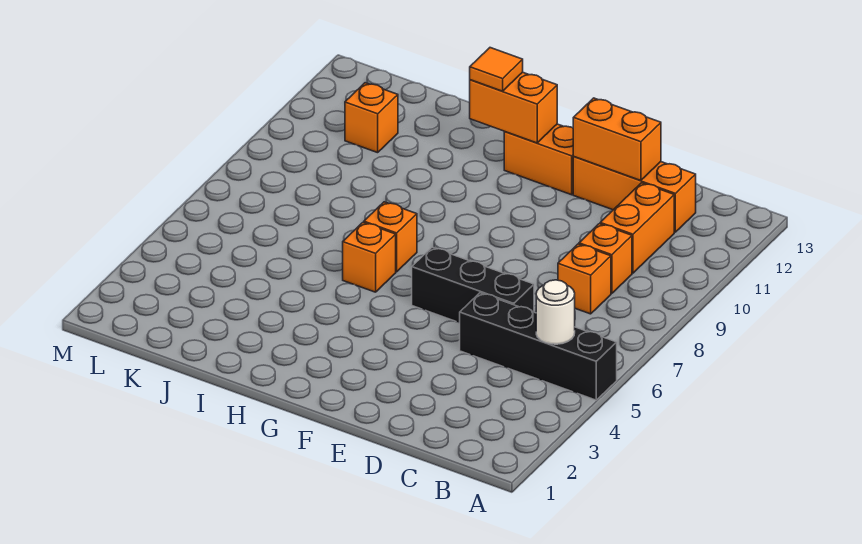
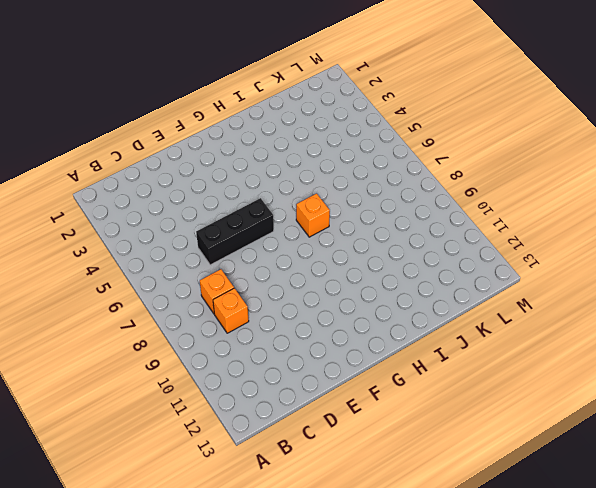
none -> black 1x4 brick [460,293,617,400]
none -> orange 1x2 brick [600,183,674,273]
none -> orange 1x3 brick [573,157,696,232]

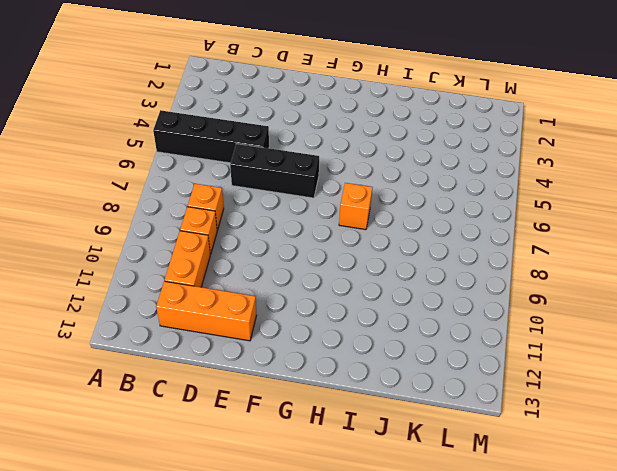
none -> orange 1x2 brick [504,124,574,195]
none -> orange 1x1 brick [343,222,396,292]
none -> orange 1x1 brick [345,83,398,153]

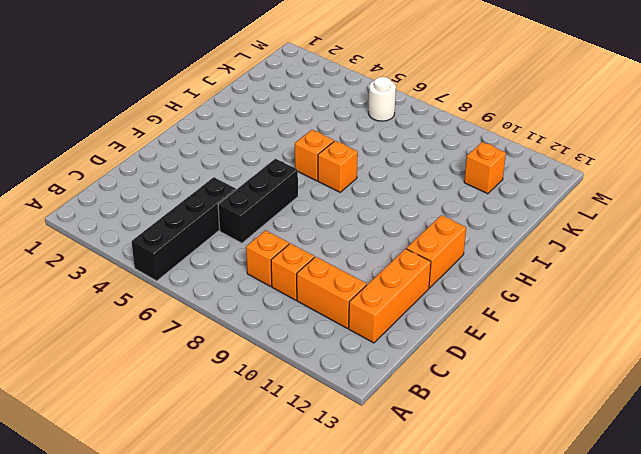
white 1x1 round brick [368,77,396,121] -> white 1x1 round brick moved to [536,280,575,344]
none -> orange 1x2 brick [573,98,661,181]
none -> orange 1x2 brick [470,72,557,143]
none -> orange 1x1 tile [470,48,523,91]

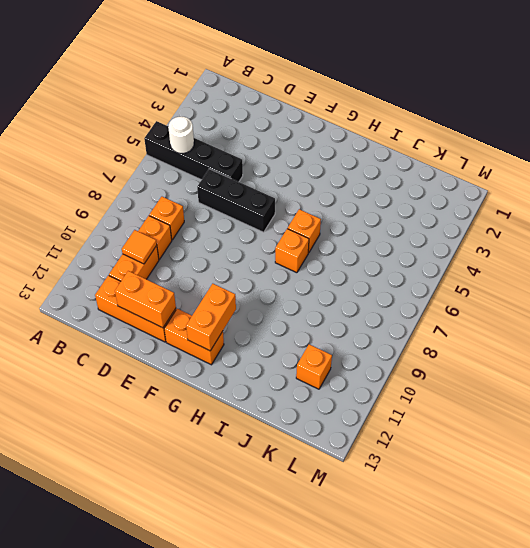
orange 1x1 tile [122,230,157,264] -> orange 1x1 tile moved to [470,48,523,91]
orange 1x2 brick [186,284,236,351] -> orange 1x2 brick turned to [470,72,557,143]

